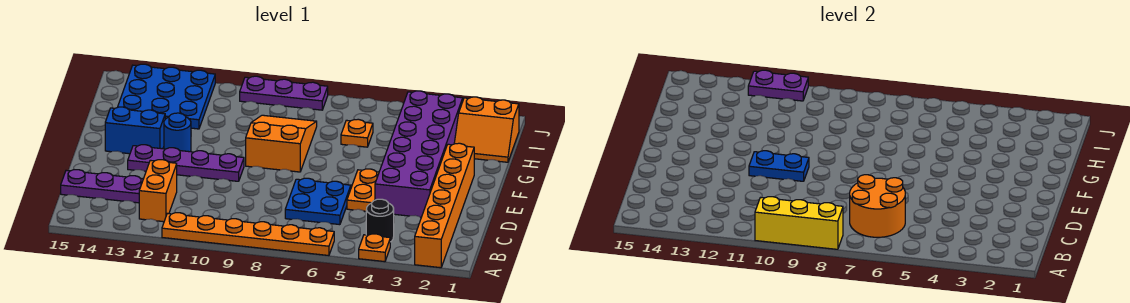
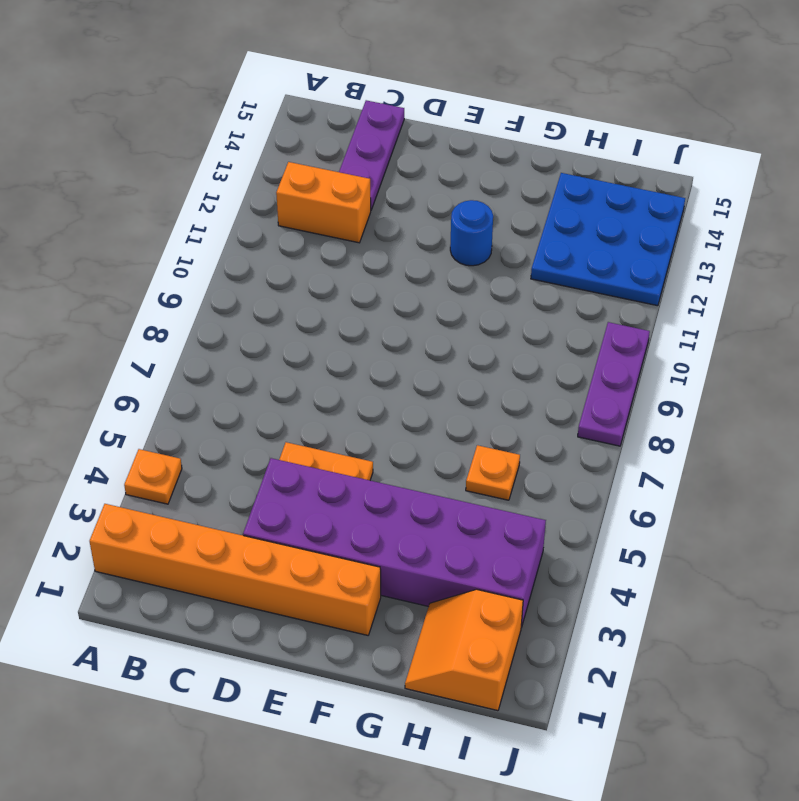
none -> orange 1x6 plate [162,213,334,255]
none -> black 1x1 round brick [366,199,394,242]
none -> blue 2x2 plate [285,178,351,225]

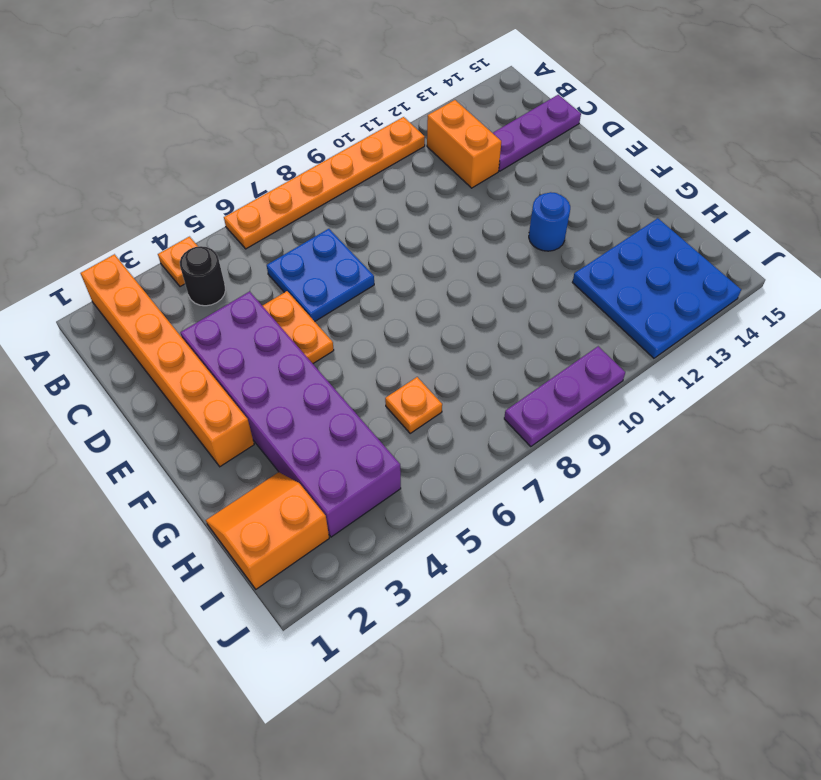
none -> purple 1x4 plate [128,145,244,181]
none -> orange 2x3 slope [246,115,317,172]
none -> blue 1x2 brick [105,107,165,154]

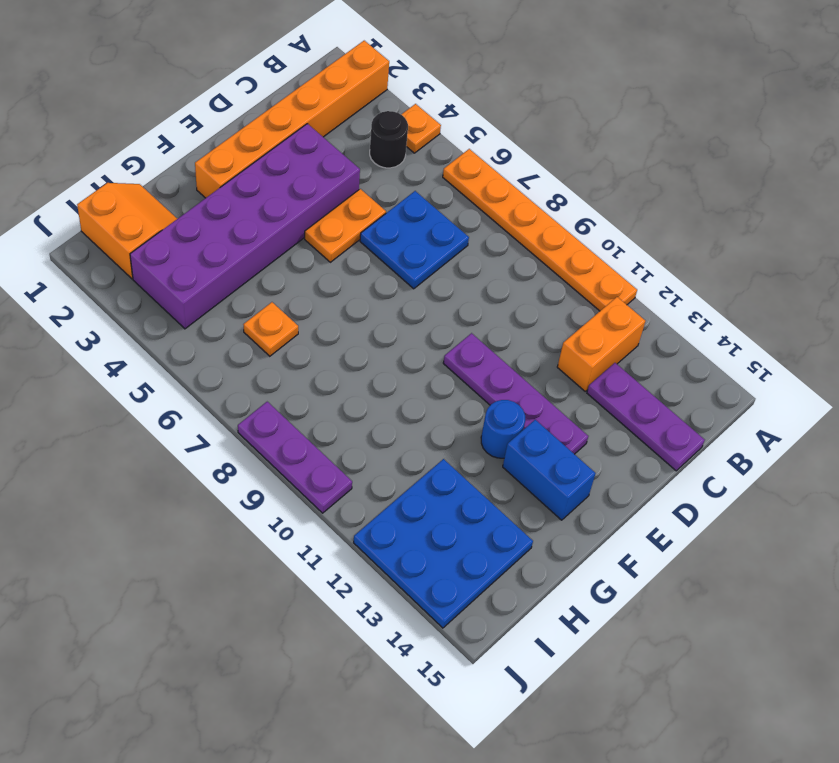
none -> orange 2x3 slope [246,115,317,172]
none -> yellow 1x3 brick [755,197,843,249]
none -> orange 2x2 round brick [850,175,905,237]

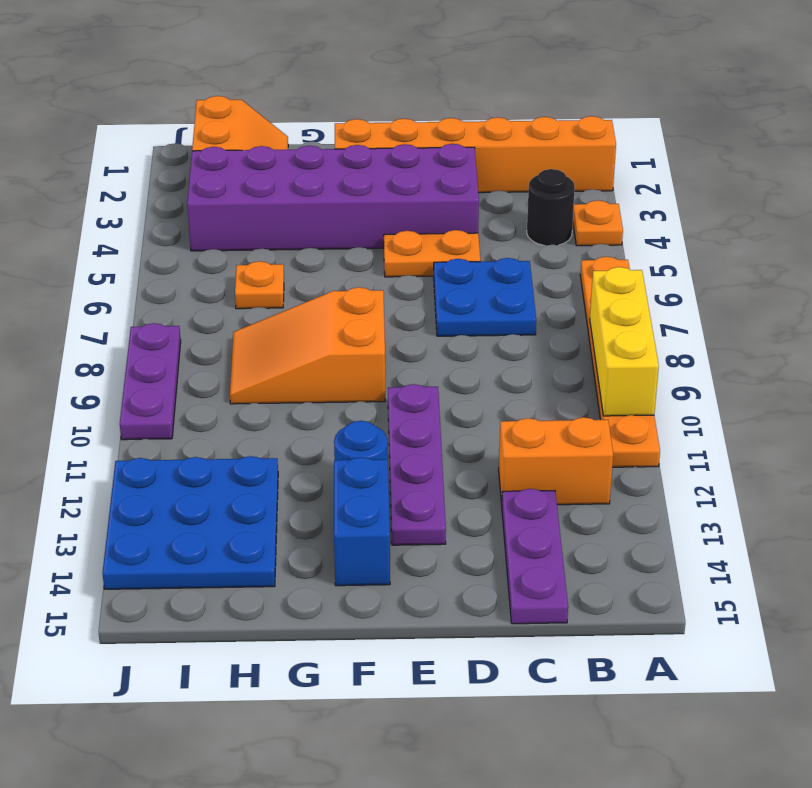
none -> orange 2x2 round brick [850,175,905,237]
none -> blue 1x2 plate [749,151,809,181]
none -> purple 1x2 plate [748,70,808,101]

